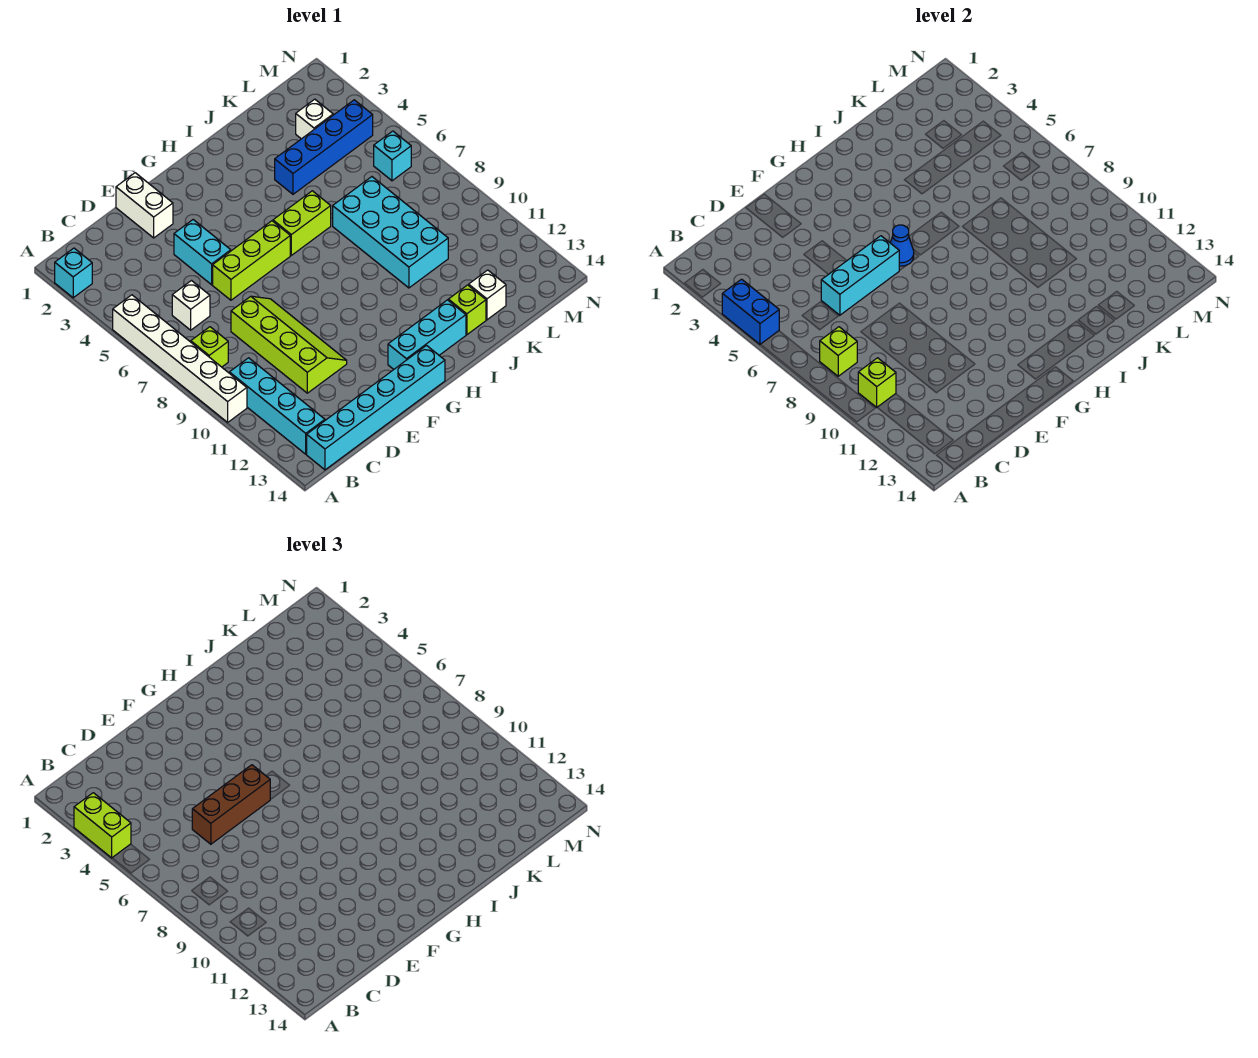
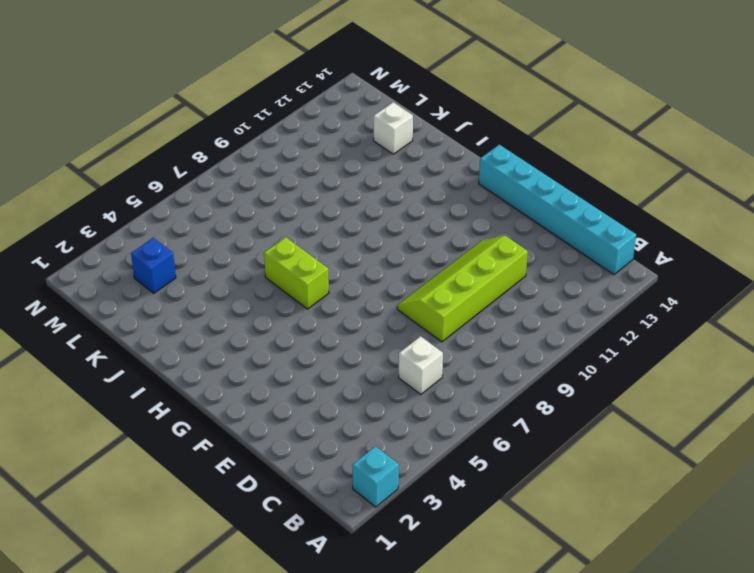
blue 1x1 brick [131,238,176,293] -> white 1x1 brick [296,99,333,139]
none -> white 1x6 brick [113,295,247,422]
none -> lime 1x1 brick [191,327,228,367]
none -> cyan 1x4 brick [229,358,325,454]

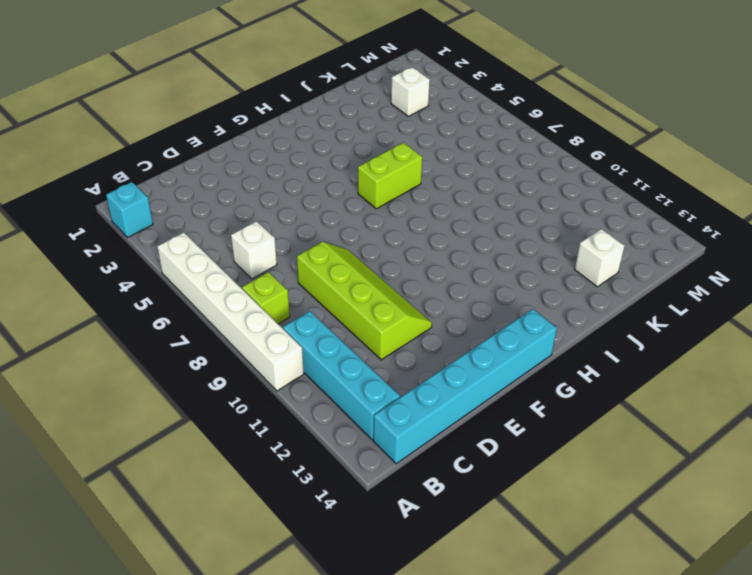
none -> white 1x2 brick [116,173,173,238]
none -> cyan 1x2 brick [174,220,231,285]
none -> lime 1x3 brick [213,221,290,300]

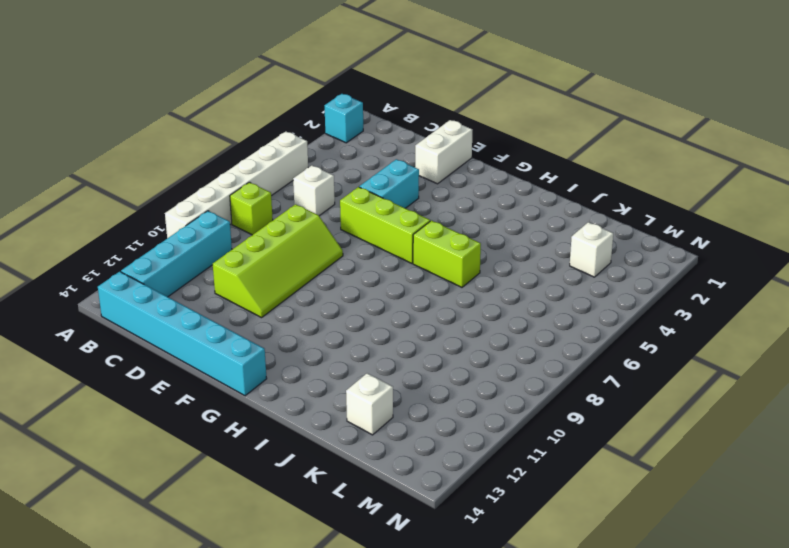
none -> cyan 1x3 brick [388,300,466,369]
none -> blue 1x4 brick [275,100,373,194]
none -> cyan 2x4 brick [333,177,448,288]

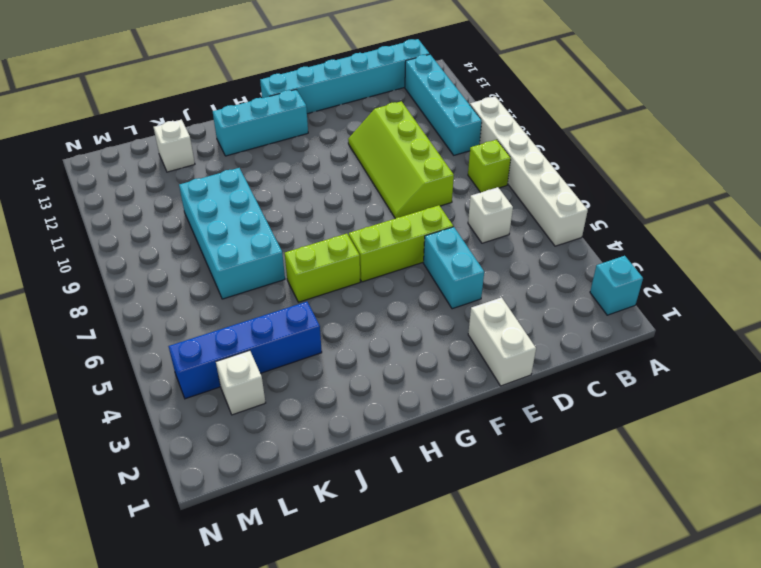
none -> lime 1x1 brick [448,285,486,335]
none -> cyan 1x1 brick [374,131,411,181]
none -> blue 1x2 brick [722,279,779,345]

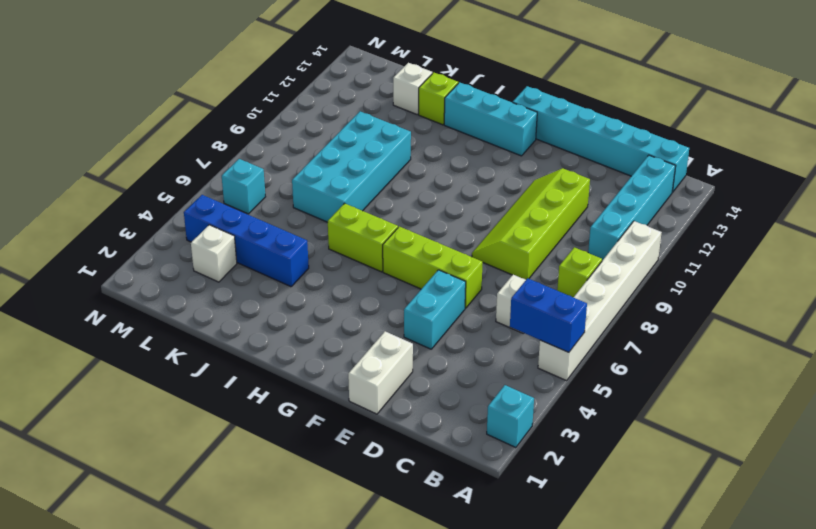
blue 1x2 brick [510,278,587,352] -> blue 1x2 brick turned to [722,279,779,345]
none -> lime 1x1 brick [820,327,857,376]
none -> lime 1x1 brick [858,358,896,407]
none -> cyan 1x3 brick [821,236,899,315]

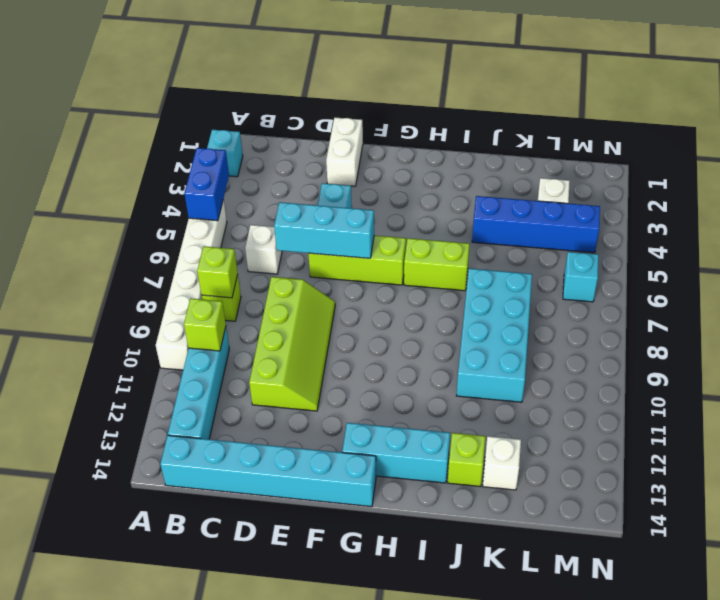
none -> blue 1x1 cone [890,225,914,266]
none -> lime 1x2 brick [74,793,131,858]
none -> brown 1x3 brick [192,765,270,844]

